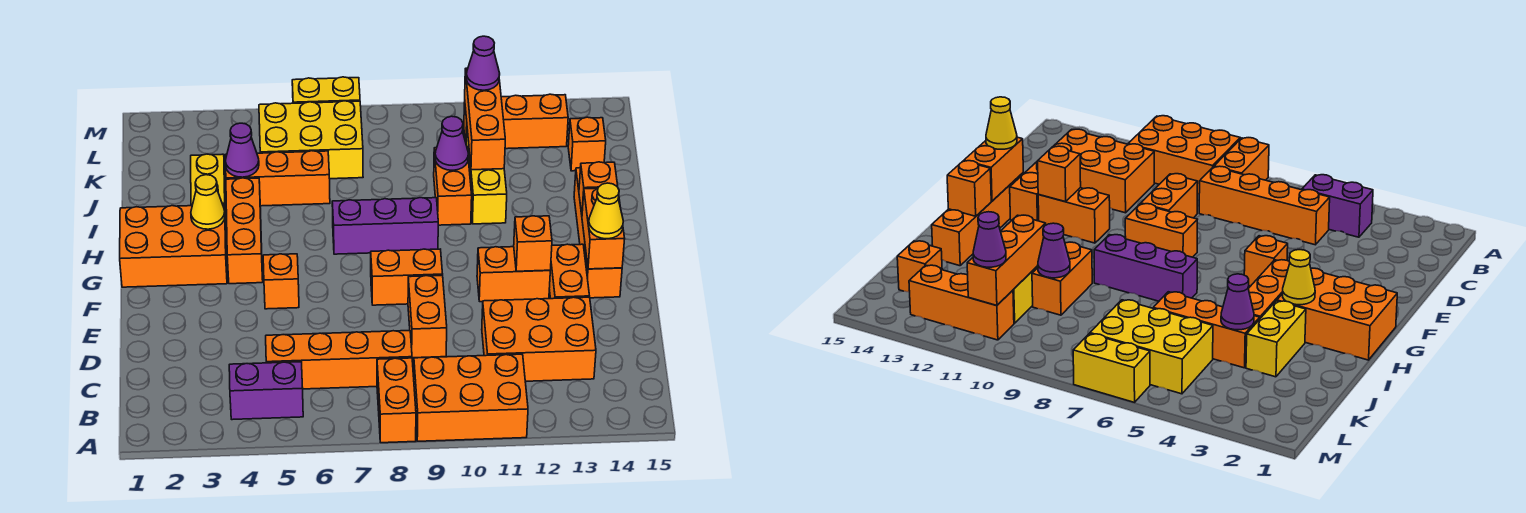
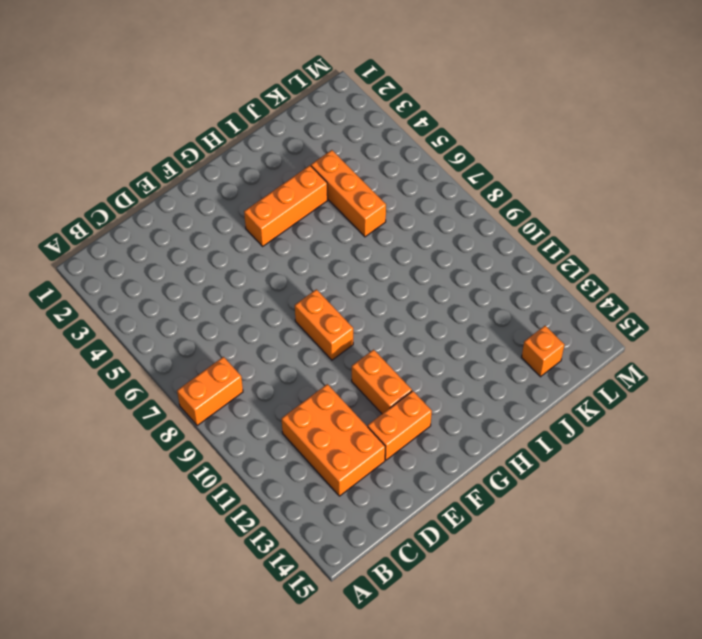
none -> orange 2x3 brick [414,354,528,441]
none -> purple 1x2 brick [229,362,303,420]
none -> orange 1x4 brick [266,331,412,389]
none -> orange 1x2 brick [408,275,447,358]

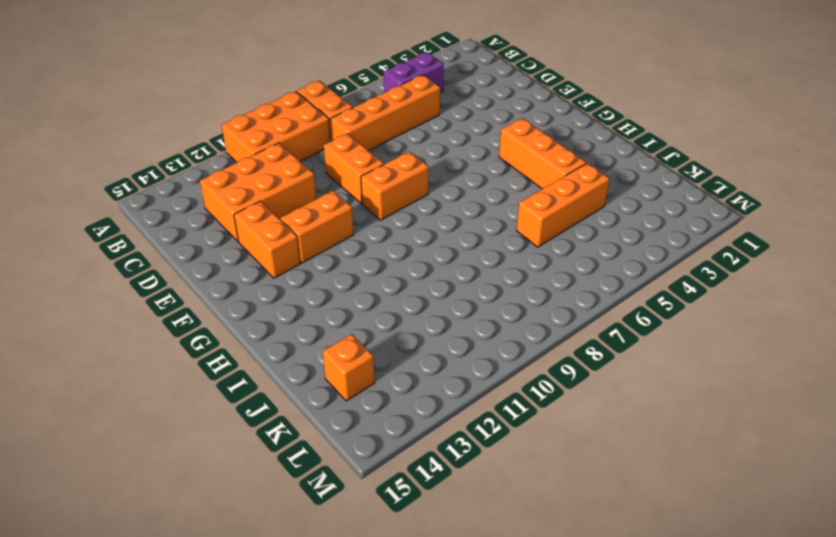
none -> orange 1x1 brick [263,254,299,309]
none -> orange 1x4 brick [574,168,622,298]
none -> orange 2x3 brick [120,205,227,287]
none -> purple 1x3 brick [332,198,438,254]

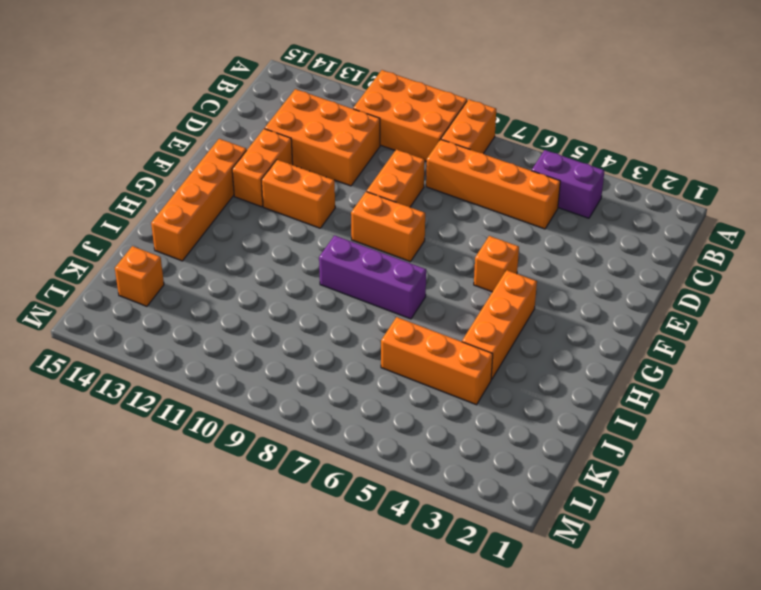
none -> orange 2x3 brick [120,205,227,287]
none -> yellow 1x2 brick [191,154,226,220]
none -> orange 1x2 brick [434,148,472,225]
none -> yellow 1x3 brick [466,130,507,224]

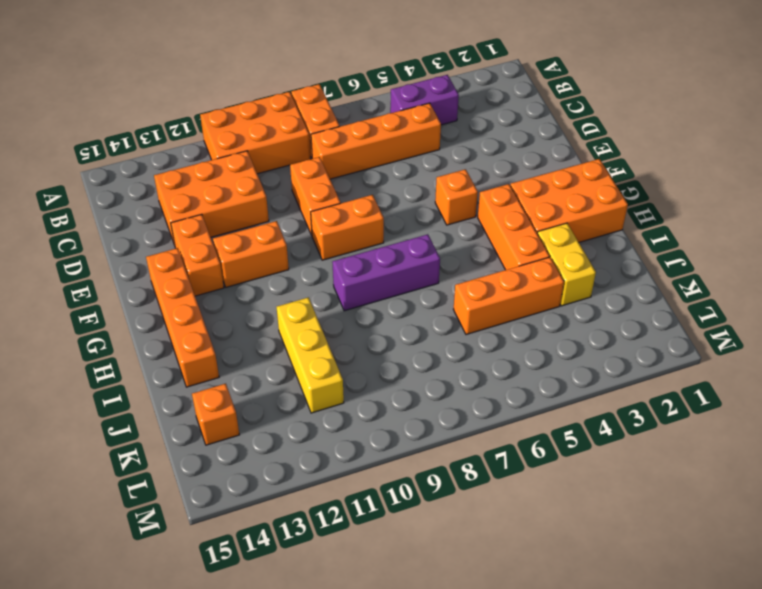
none -> orange 1x2 brick [434,148,472,225]
none -> yellow 2x3 brick [259,101,363,179]
none -> orange 1x3 brick [464,94,568,149]
none -> yellow 1x2 brick [292,77,360,103]

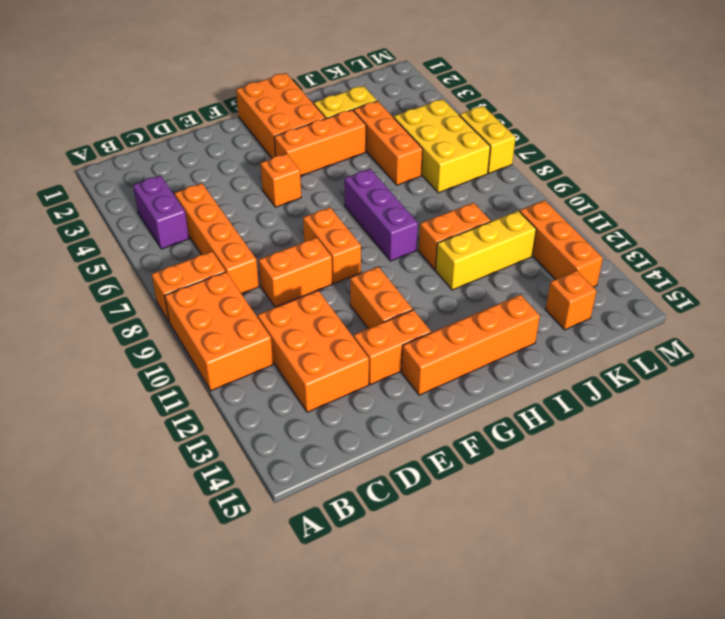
none -> orange 1x1 brick [514,216,552,271]
none -> orange 1x2 brick [582,188,625,269]
none -> yellow 1x1 cone [191,175,225,229]
none -> orange 1x1 brick [579,162,618,214]

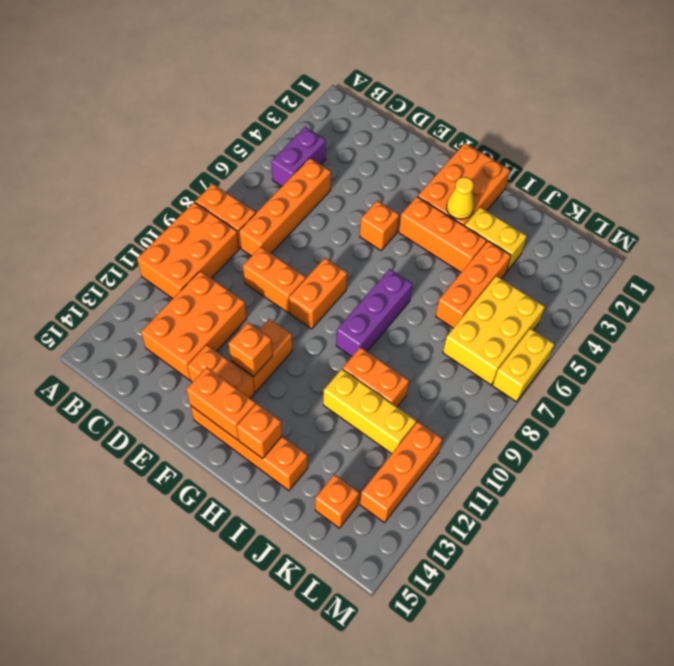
none -> purple 1x1 cone [225,123,259,177]
none -> purple 1x1 cone [435,116,468,170]
none -> orange 1x3 brick [465,68,505,170]
none -> yellow 1x1 cone [589,183,623,239]

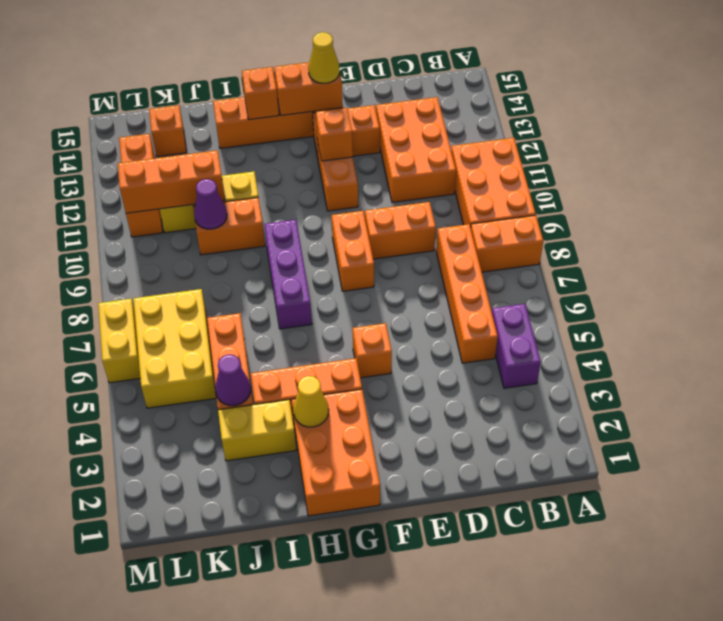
none -> purple 1x1 cone [466,36,500,90]

